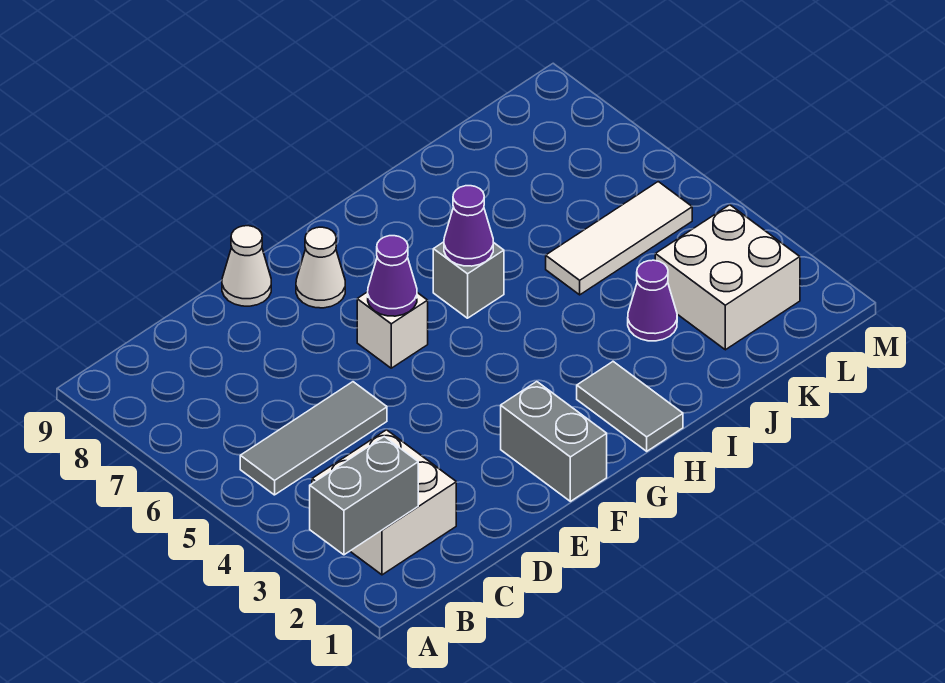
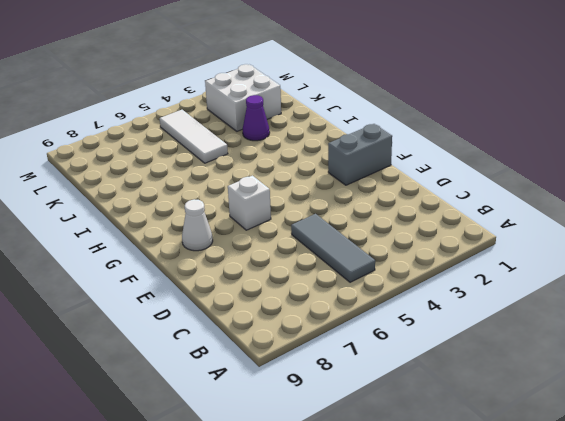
none -> white 2x2 brick [312,430,456,575]
none -> white 1x1 cone [222,226,271,306]
none -> grey 1x2 tile [577,362,683,451]

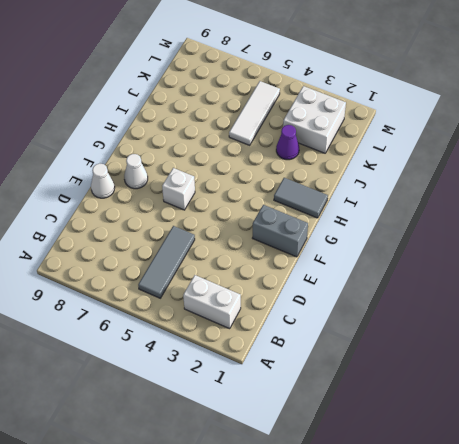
white 1x2 brick [183,275,241,329] -> white 2x2 brick [312,430,456,575]
none -> grey 1x1 brick [433,242,504,318]
none -> grey 1x2 brick [310,437,418,555]
none -> purple 1x1 cone [368,236,417,316]

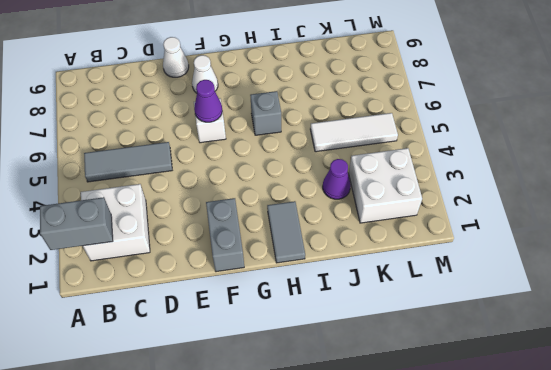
none -> purple 1x1 cone [444,186,493,266]

